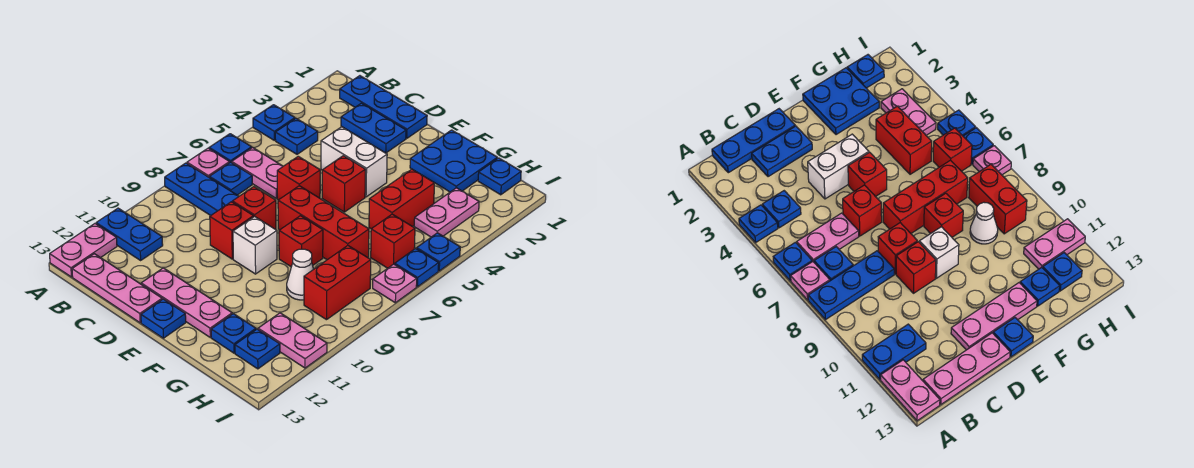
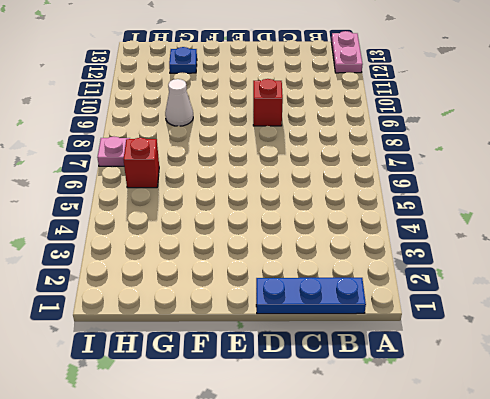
none -> blue 1x1 plate [253,105,295,140]
none -> blue 1x1 plate [209,134,252,163]
none -> pink 1x1 plate [187,148,230,177]
none -> blue 1x3 plate [165,163,239,215]

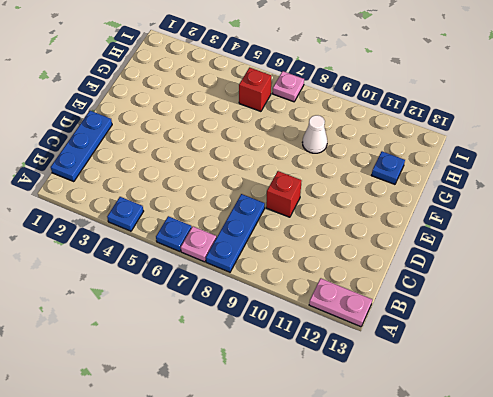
none -> blue 1x2 plate [96,208,163,260]
none -> blue 1x1 plate [275,119,318,154]
none -> pink 1x2 plate [232,148,283,198]
none -> blue 1x1 plate [209,162,252,195]

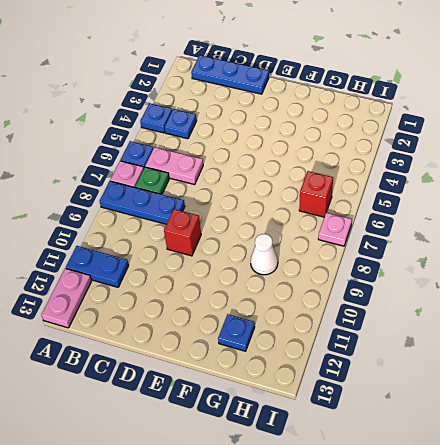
green 1x1 plate [135,167,169,194] -> blue 1x1 plate [209,162,252,195]
none -> pink 1x3 plate [72,254,162,323]
none -> blue 1x2 plate [341,103,406,153]
none -> white 1x2 brick [321,127,387,197]
none -> red 1x1 brick [277,156,320,200]

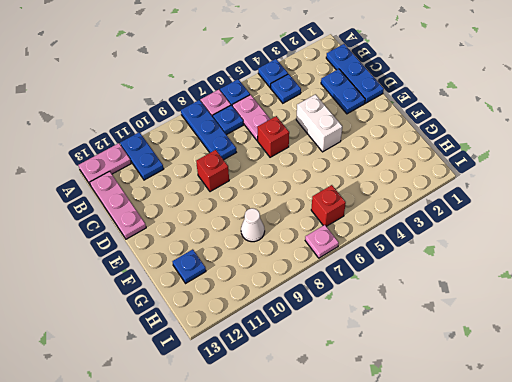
none -> red 1x1 brick [232,187,276,229]
none -> pink 1x3 plate [141,268,232,337]
none -> red 1x1 brick [322,156,366,212]
none -> red 1x3 brick [278,186,369,260]

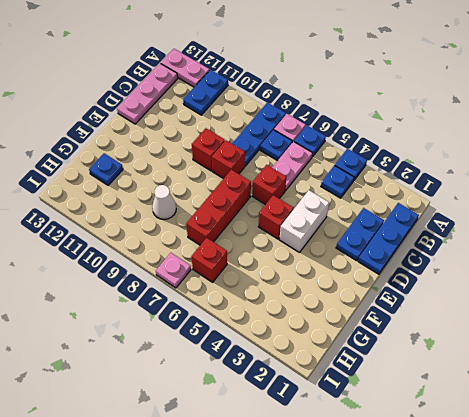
none -> pink 1x3 plate [141,268,232,337]
none -> white 1x1 brick [233,216,277,274]
none -> blue 1x1 plate [141,299,186,338]
none -> blue 2x2 plate [410,130,497,192]

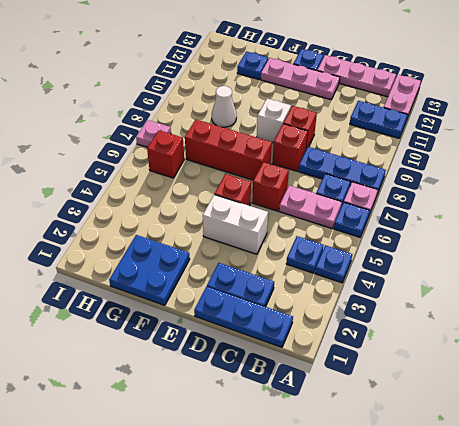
none -> red 1x1 brick [279,216,323,267]
none -> red 1x2 brick [369,169,434,229]
none -> blue 1x1 plate [478,158,521,195]
none -> pink 1x2 plate [414,188,479,237]

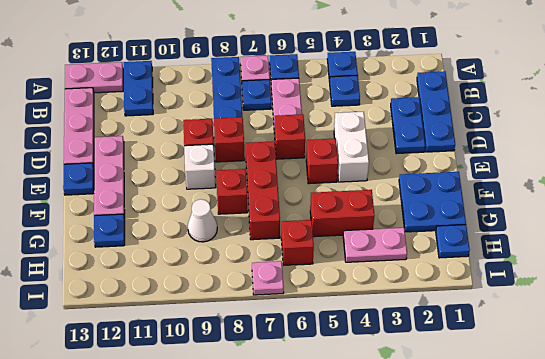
none -> red 1x2 brick [304,246,371,320]
none -> pink 1x2 plate [258,313,327,368]
none -> blue 1x1 plate [235,329,280,369]
none -> blue 1x1 plate [417,233,460,271]

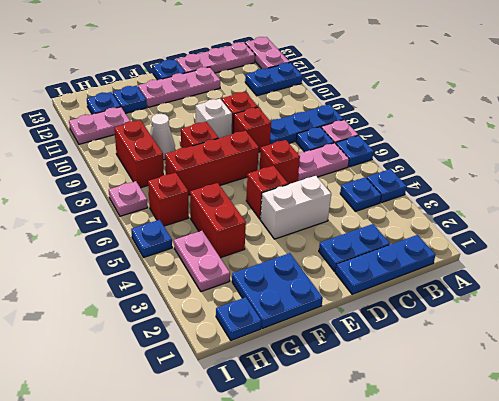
none -> blue 1x1 plate [395,248,439,287]

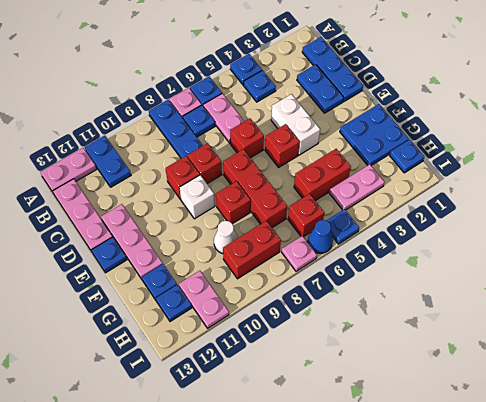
blue 1x1 cone [308,220,333,253] -> blue 1x1 plate [395,248,439,287]

